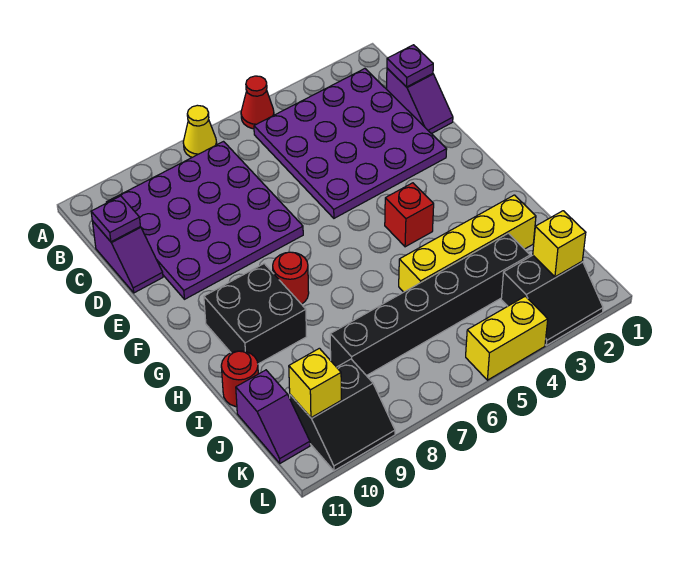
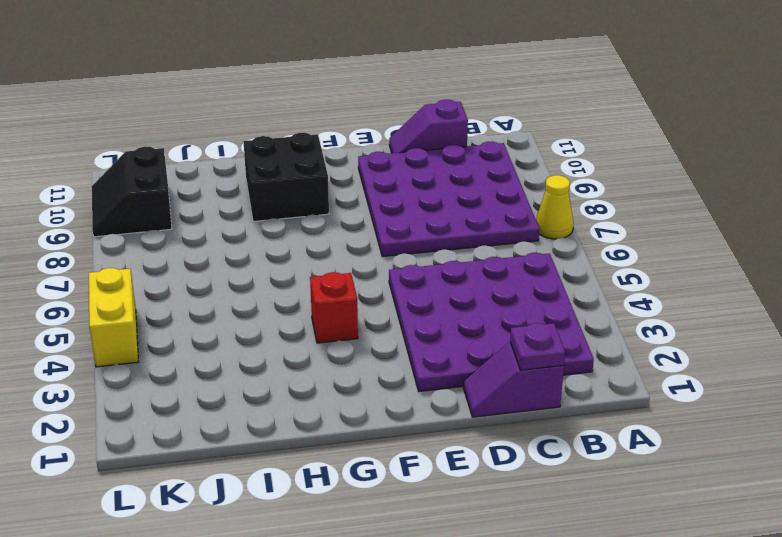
none -> red 1x1 cone [241,76,274,129]
none -> red 1x1 round brick [273,252,309,304]
none -> yellow 1x4 brick [399,195,536,292]

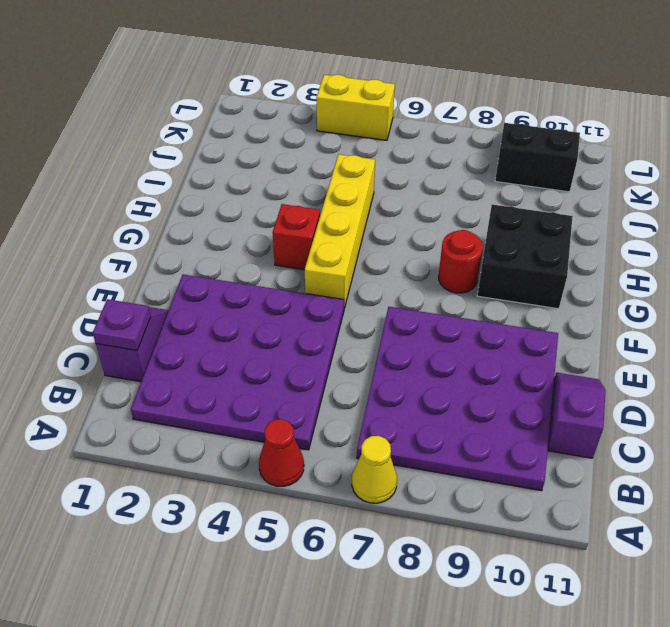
yellow 1x4 brick [305,154,375,308] -> yellow 1x4 brick turned to [399,195,536,292]
none -> red 1x1 round brick [221,351,258,407]
none -> black 1x6 brick [330,233,530,376]
none -> purple 1x2 slope [236,370,310,463]

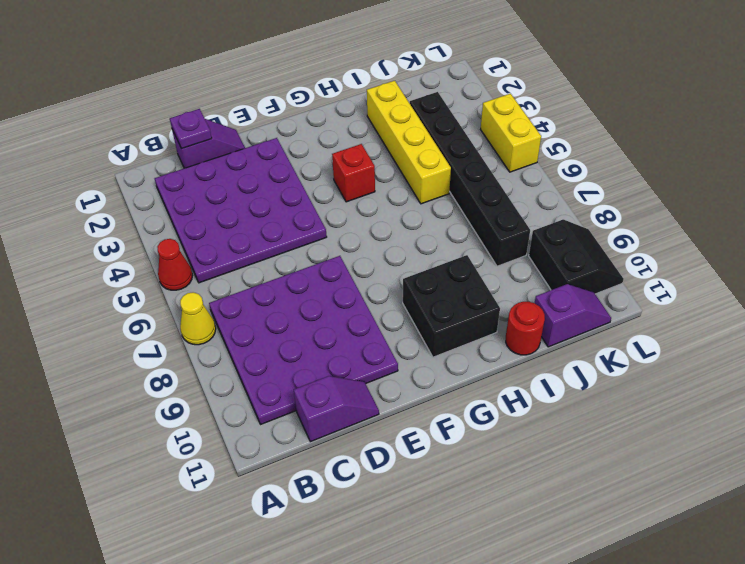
none -> red 1x1 round brick [273,252,309,304]
none -> black 2x2 slope [501,255,603,345]
none -> purple 1x1 plate [91,196,140,242]

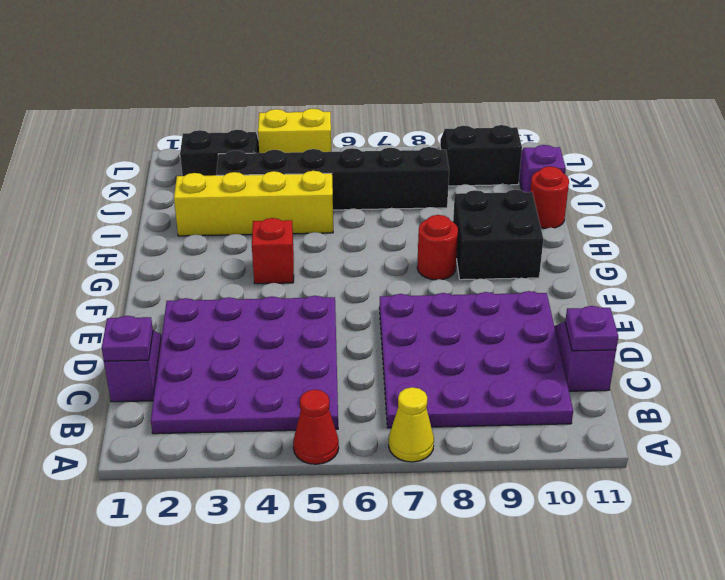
none -> yellow 1x1 brick [533,211,586,277]
none -> yellow 1x1 brick [289,348,341,418]

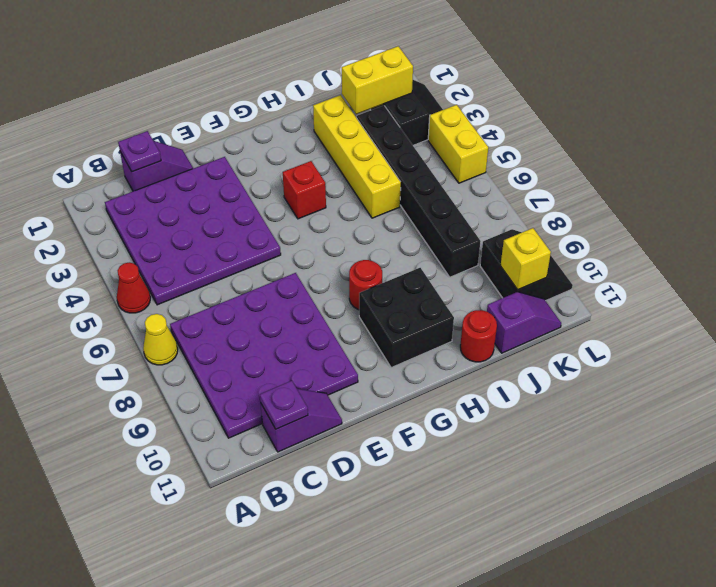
yellow 1x2 brick [342,46,413,114] -> yellow 1x1 brick [533,211,586,277]

